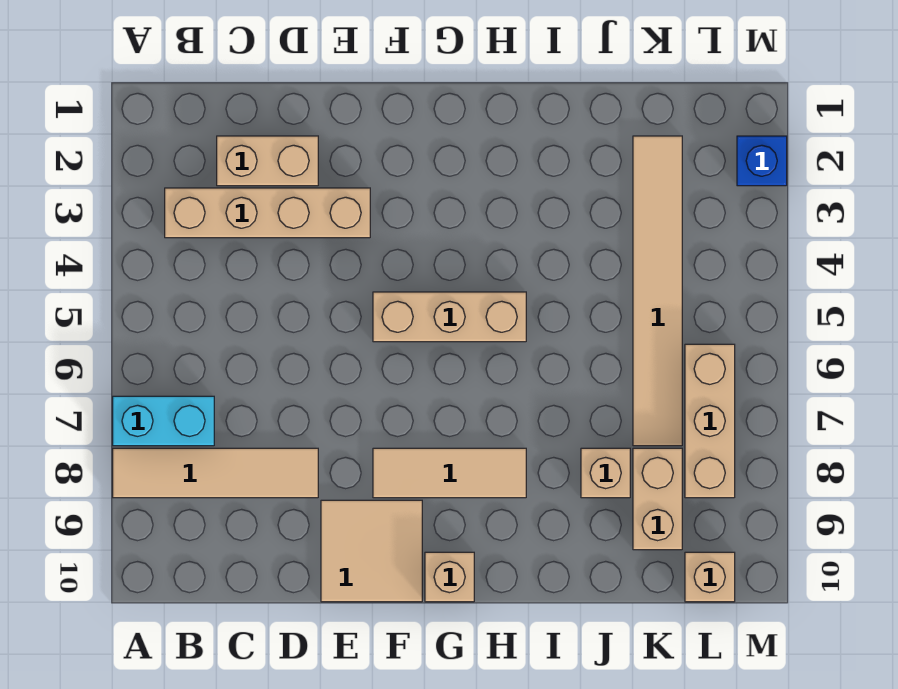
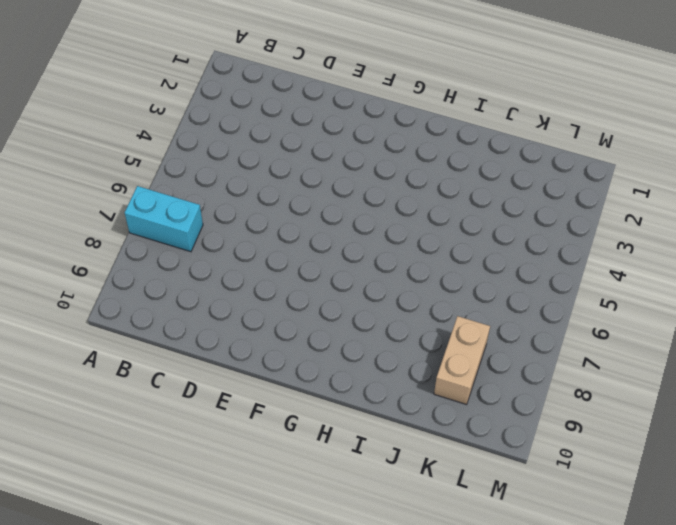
none -> tan 1x4 tile [113,448,318,498]
none -> tan 1x4 brick [165,188,370,238]
none -> tan 1x2 brick [217,136,318,186]

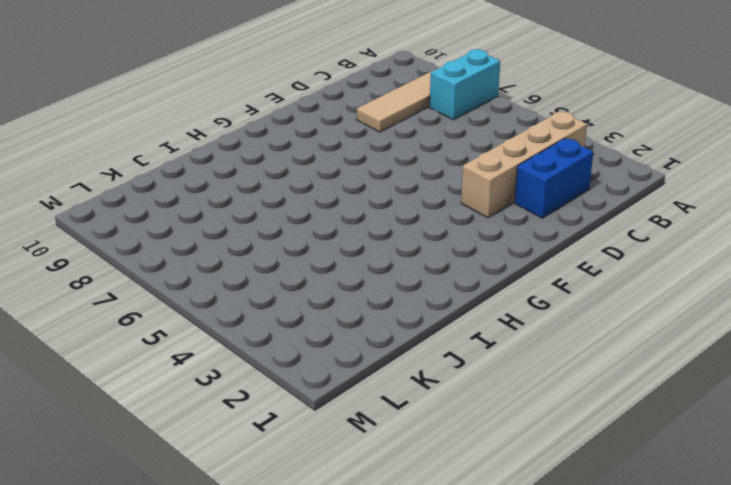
blue 1x2 brick [515,138,593,218] -> tan 1x2 brick [217,136,318,186]
none -> tan 2x2 tile [321,500,422,602]
none -> tan 1x3 brick [373,292,526,342]
none -> tan 1x3 tile [373,448,526,498]

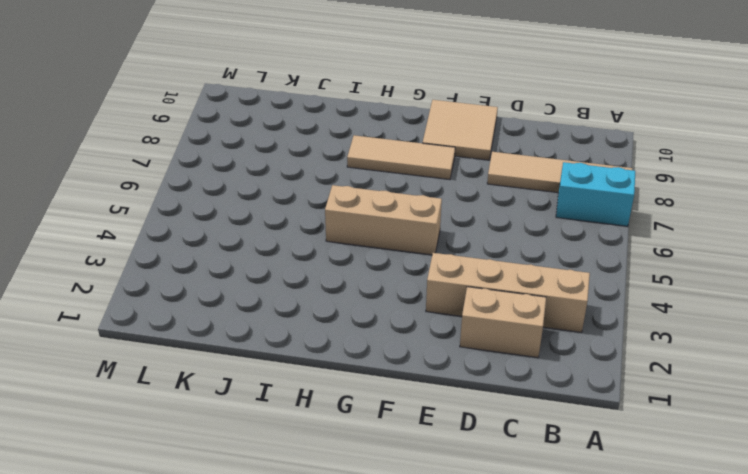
none -> tan 1x1 brick [425,552,474,602]
none -> tan 1x1 brick [581,448,630,498]
none -> tan 1x6 tile [633,136,682,446]

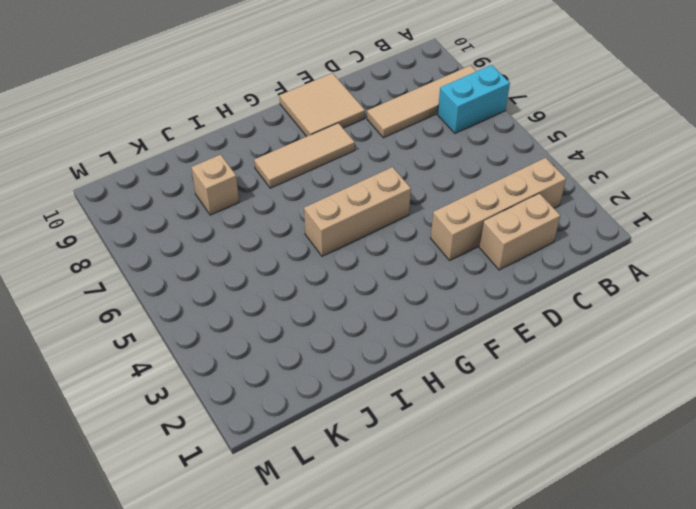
none -> tan 1x1 brick [425,552,474,602]
none -> tan 1x6 tile [633,136,682,446]
none -> tan 1x2 brick [633,448,682,550]

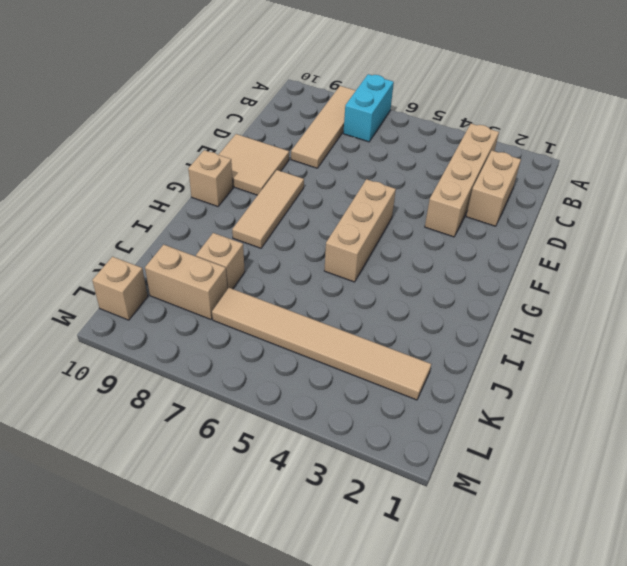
none -> tan 1x3 brick [685,344,735,498]
none -> blue 1x1 brick [737,136,787,186]

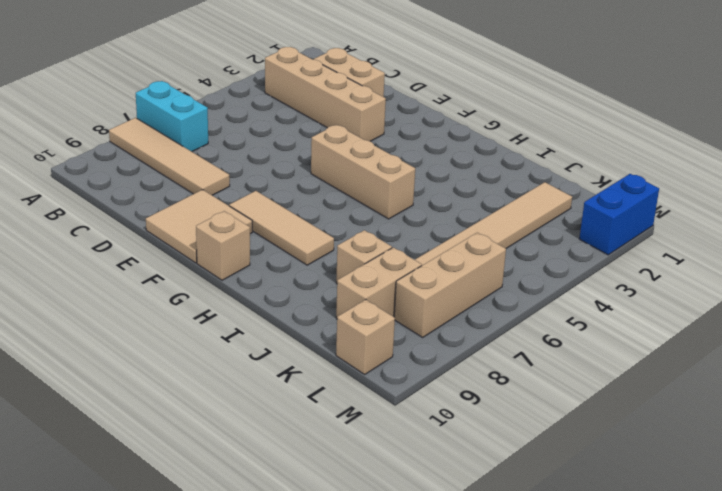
blue 1x2 brick [579,174,659,255] -> blue 1x1 brick [737,136,787,186]

